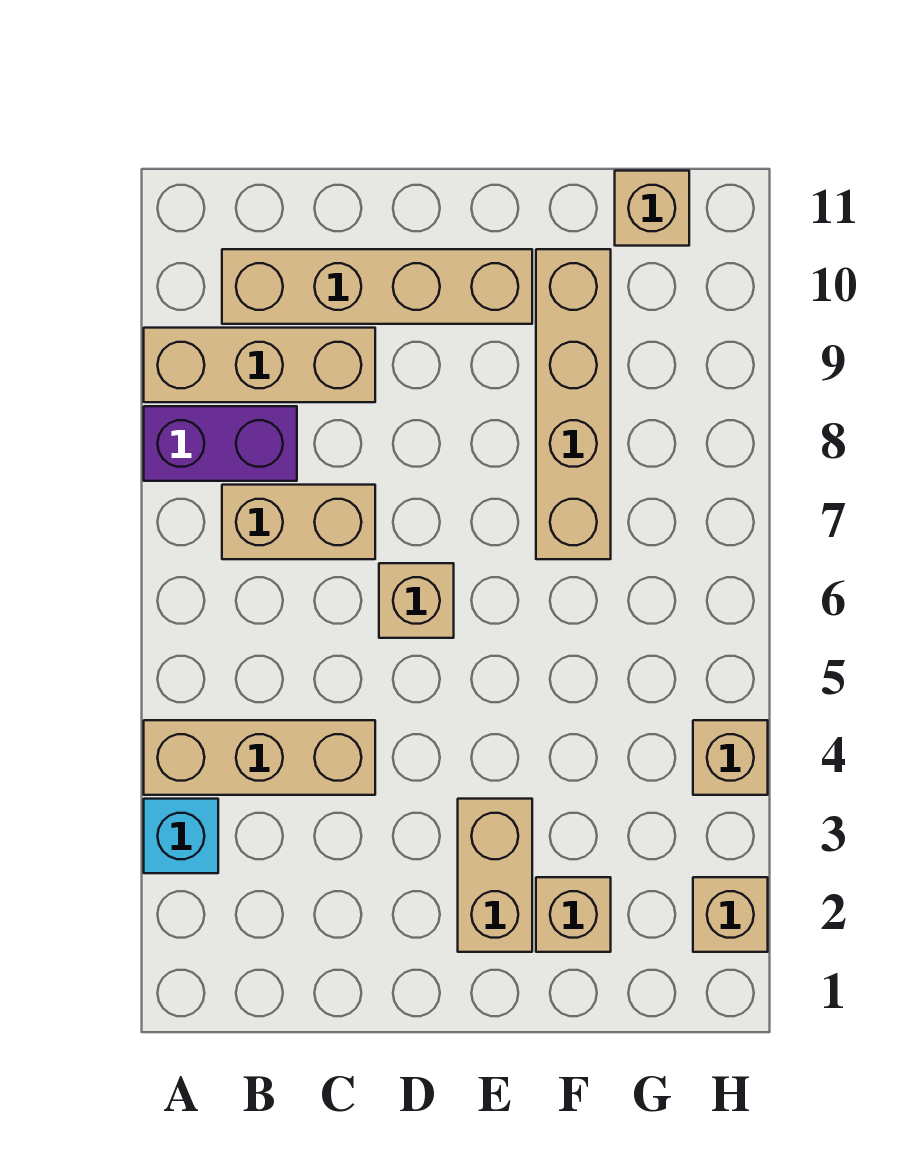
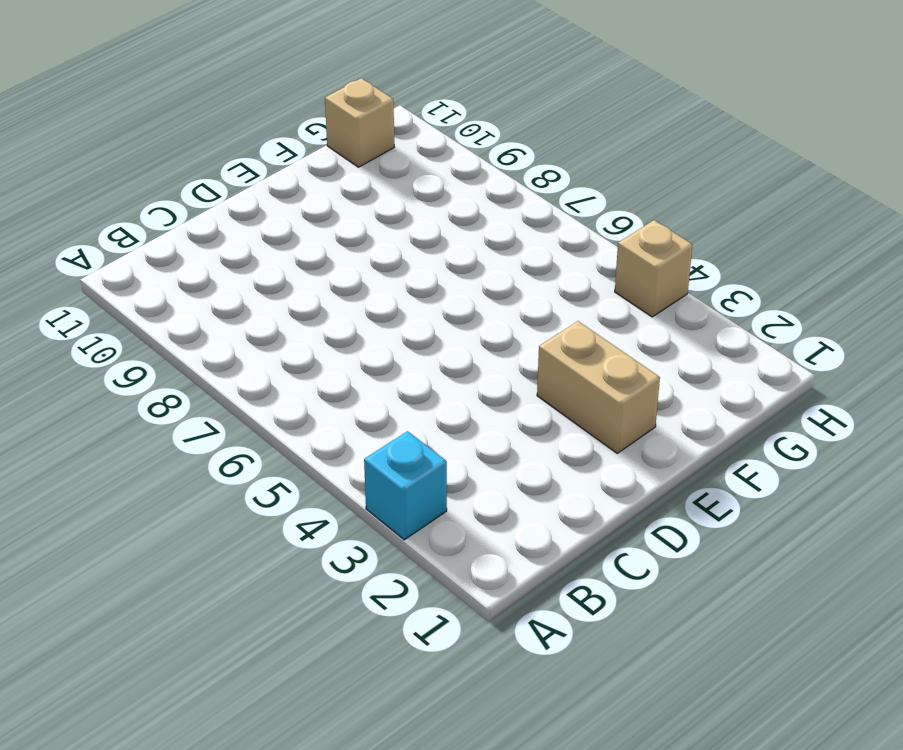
none -> tan 1x3 brick [144,720,375,795]
none -> purple 1x2 brick [144,406,297,481]
none -> tan 1x3 brick [144,328,375,402]

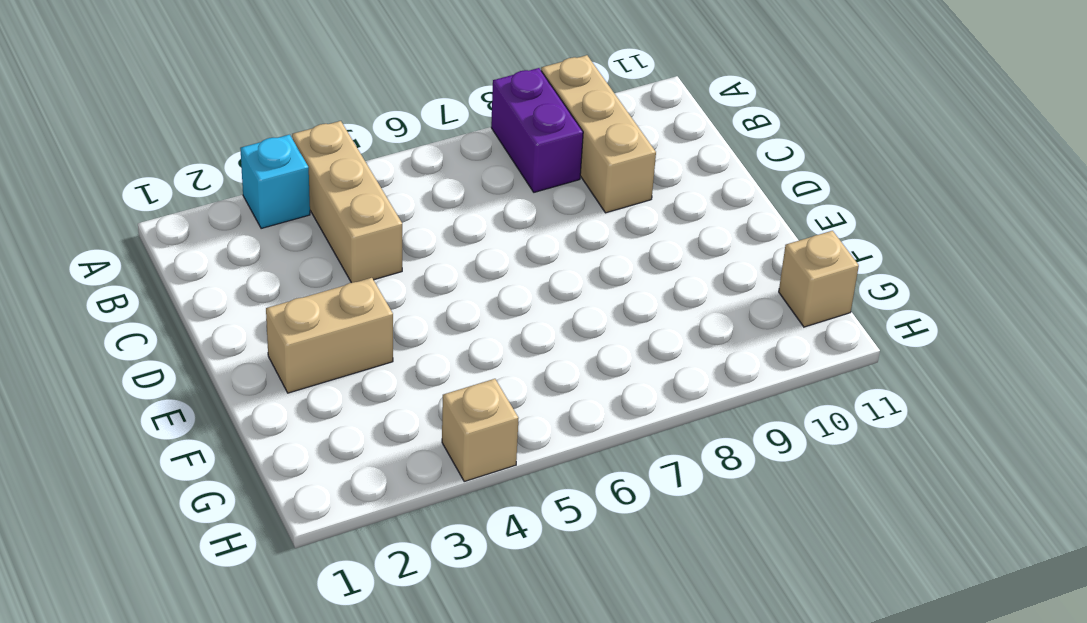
none -> tan 1x2 brick [222,485,375,559]
none -> tan 1x4 brick [222,249,532,324]
none -> tan 1x1 brick [379,563,454,638]

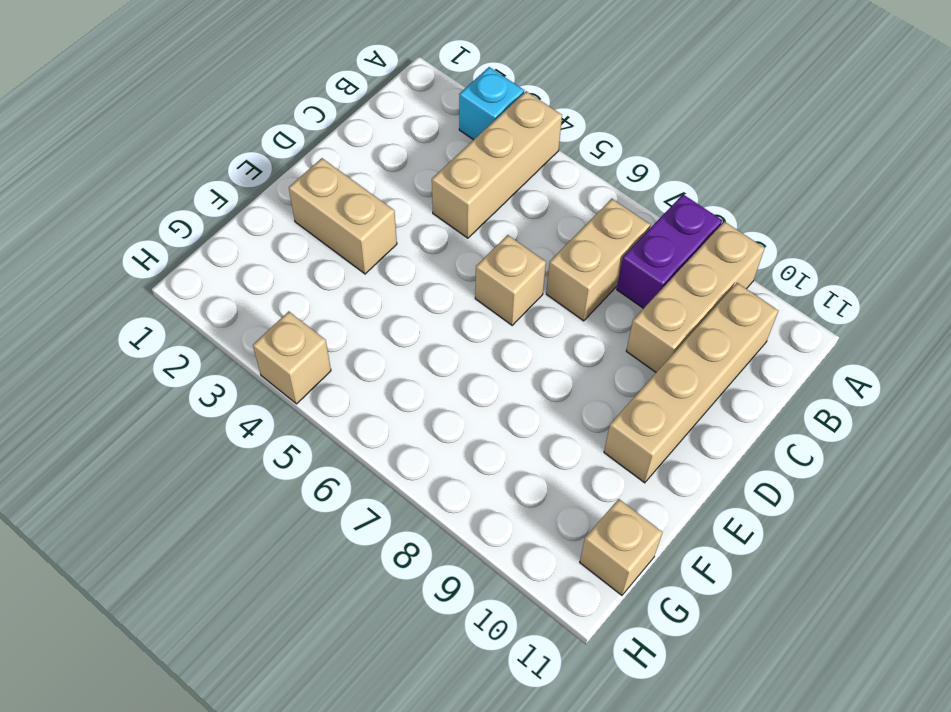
none -> tan 1x1 brick [536,877,611,952]
none -> tan 1x4 brick [536,249,611,559]
none -> tan 1x1 brick [693,877,768,952]

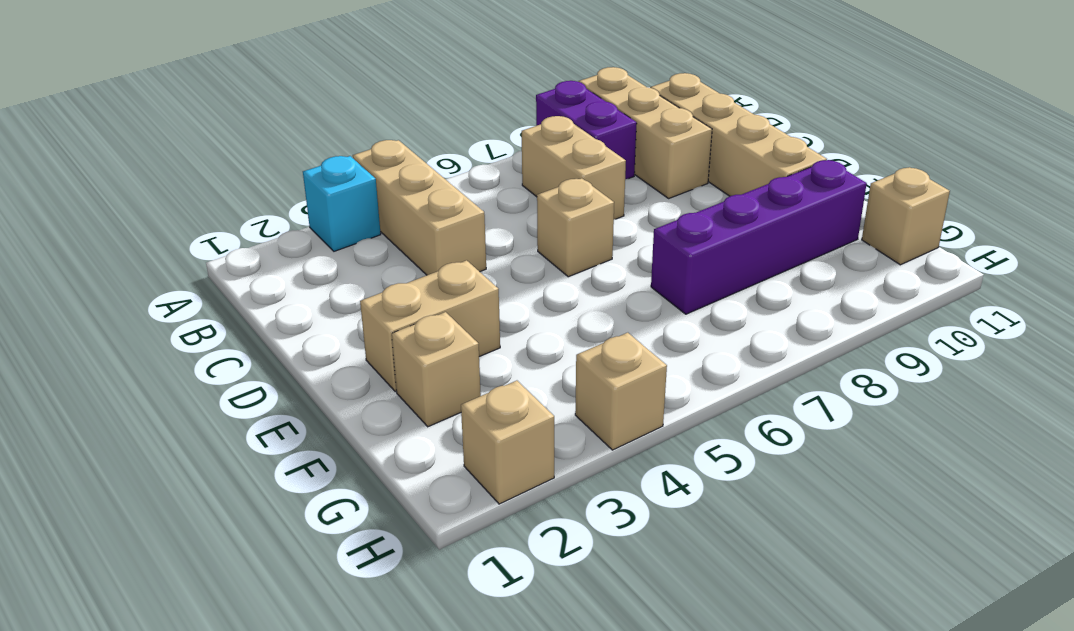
purple 1x4 brick [651,160,867,314] -> tan 1x4 brick [536,249,611,559]

